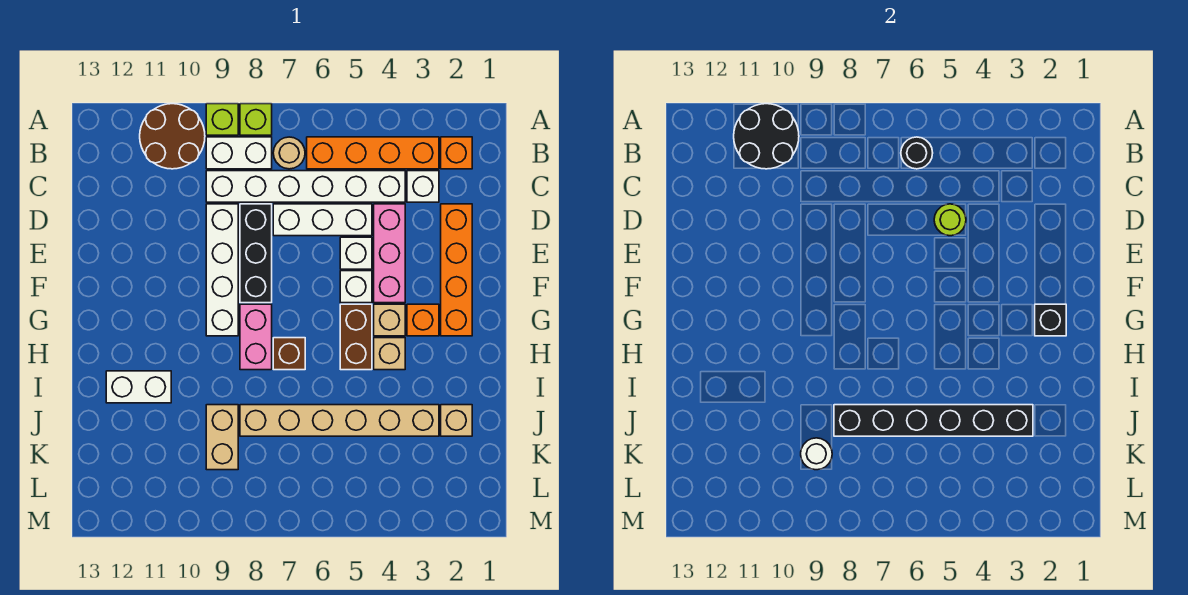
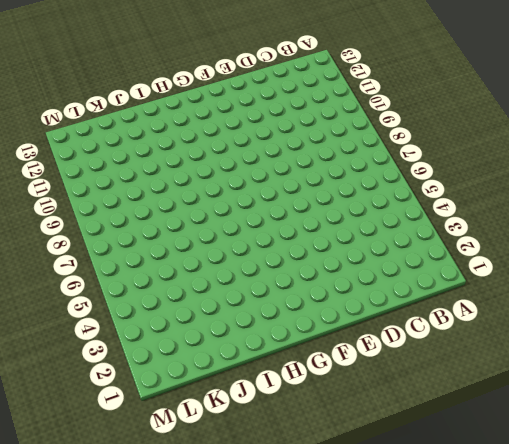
none -> lime 1x1 brick [240,104,272,135]
none -> lime 1x1 brick [206,104,238,135]
none -> brown 2x2 round brick [140,104,205,169]
none -> orange 1x1 brick [441,137,472,169]

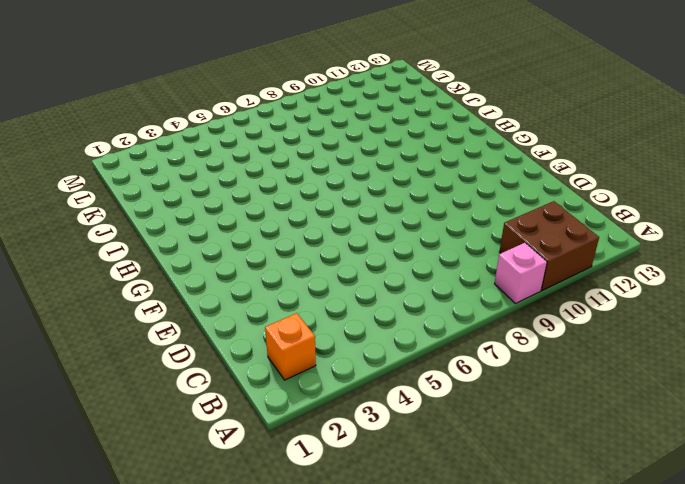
pink 1x1 brick [494,243,547,303] -> lime 1x1 brick [206,104,238,135]
brown 2x2 brick [499,201,599,291] -> brown 2x2 round brick [140,104,205,169]
none -> lime 1x1 brick [240,104,272,135]
none -> orange 1x4 brick [307,137,439,169]
none -> tan 1x1 round brick [273,137,305,169]
none -> white 1x2 brick [206,137,272,169]

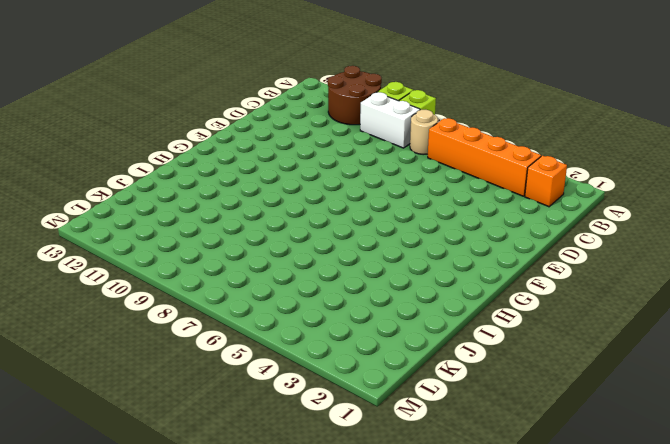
none -> white 1x1 brick [407,171,439,202]
none -> white 1x6 brick [206,171,405,202]
none -> orange 1x4 brick [441,204,472,336]
none -> pink 1x3 brick [374,204,405,303]

